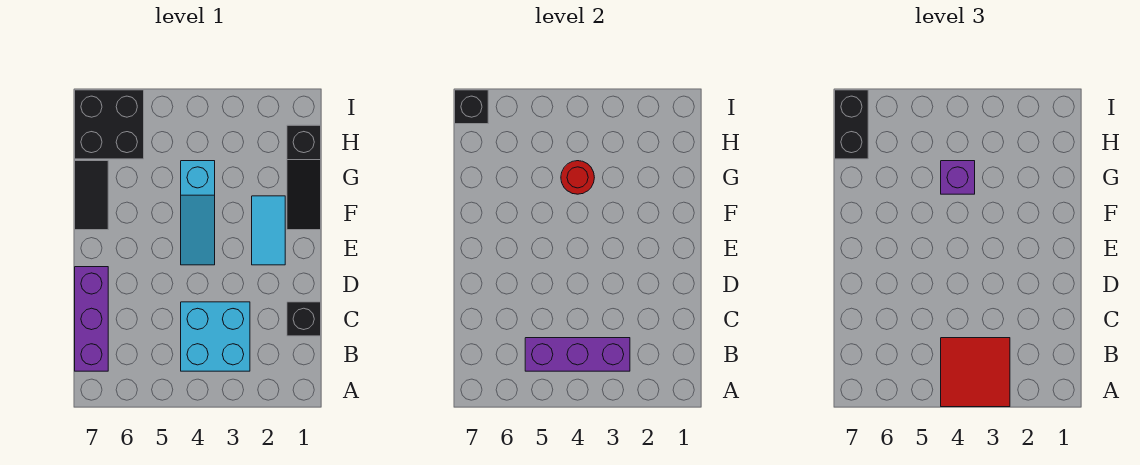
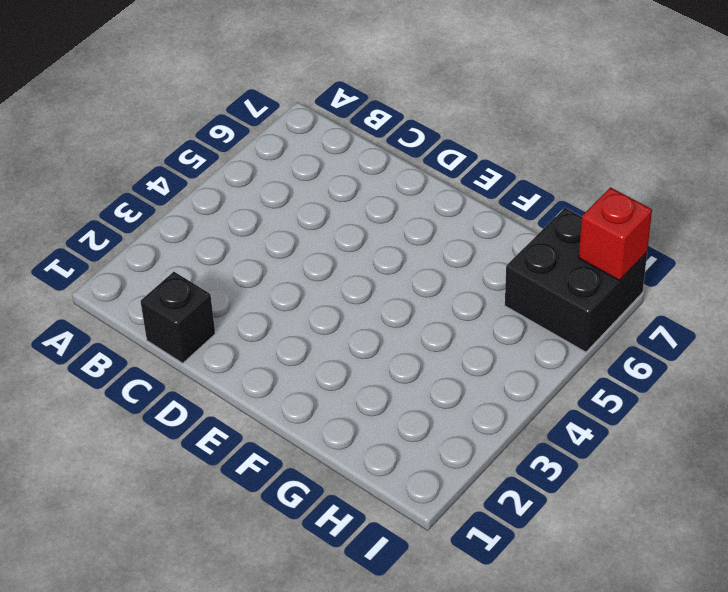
red 1x1 brick [579,187,652,280] -> black 1x1 brick [455,90,488,124]
none -> cyan 2x2 brick [181,302,250,371]
none -> purple 1x3 brick [75,267,108,371]
none -> cyan 1x2 tile [252,196,285,265]

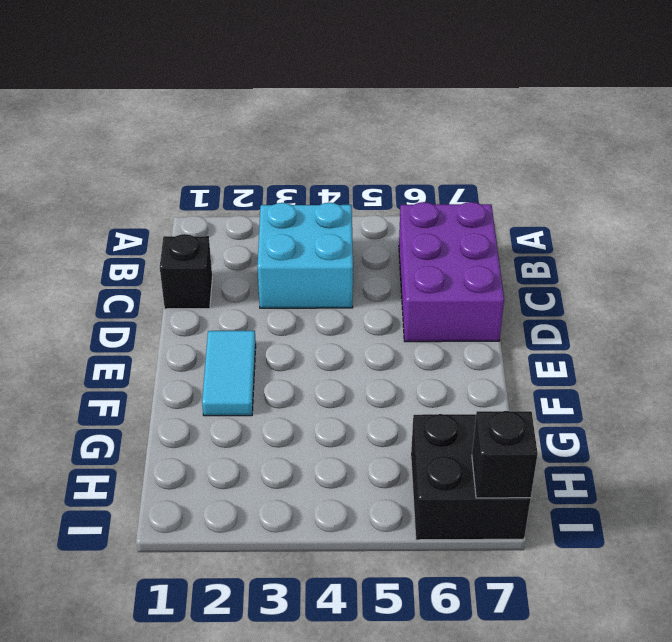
purple 2x3 brick [399,202,504,342] -> purple 1x3 brick [75,267,108,371]
none -> cyan 1x3 slope [181,161,215,265]
none -> black 1x3 slope [287,125,321,230]
none -> black 1x2 tile [75,161,108,230]

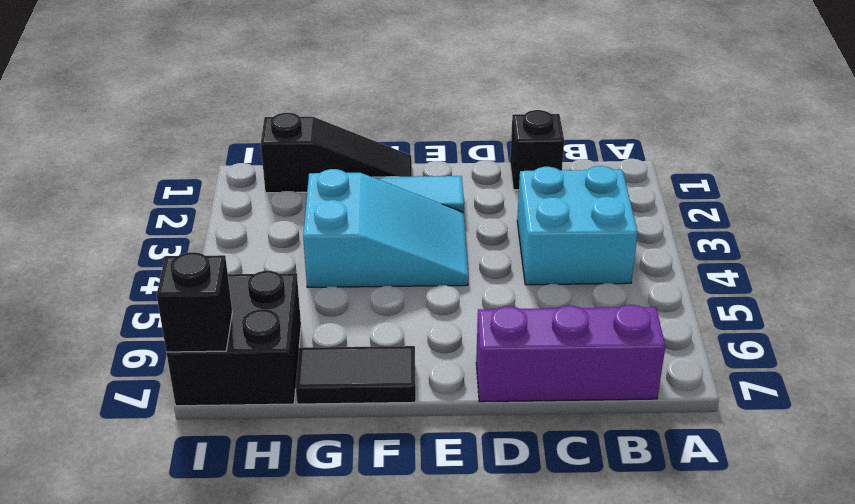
cyan 2x3 slope [303,169,468,287] -> cyan 1x3 slope [181,161,215,265]
none -> purple 1x3 brick [525,338,630,371]
none -> red 1x1 round brick [561,161,594,194]
none -> red 2x2 tile [941,338,1010,407]

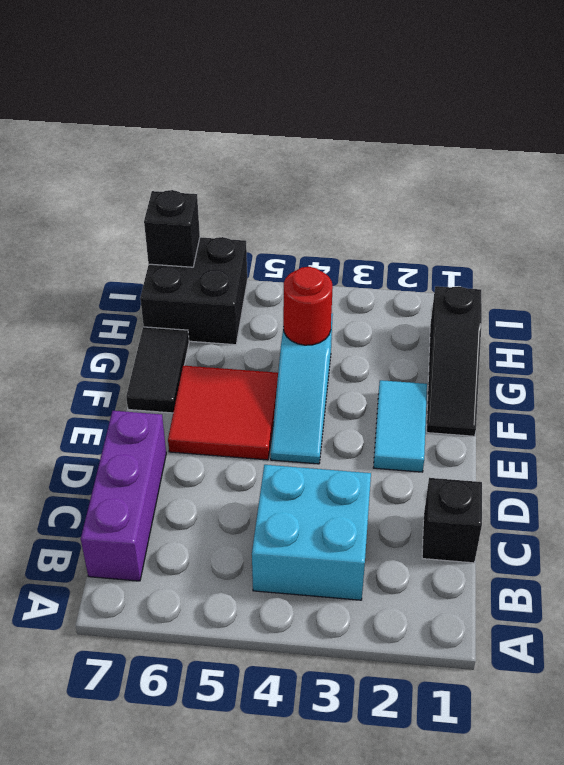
red 2x2 tile [168,366,278,460] -> red 2x2 tile moved to [941,338,1010,407]
none -> purple 1x3 brick [525,338,630,371]
none -> purple 1x1 brick [941,161,975,194]
none -> black 1x2 brick [835,90,868,159]

